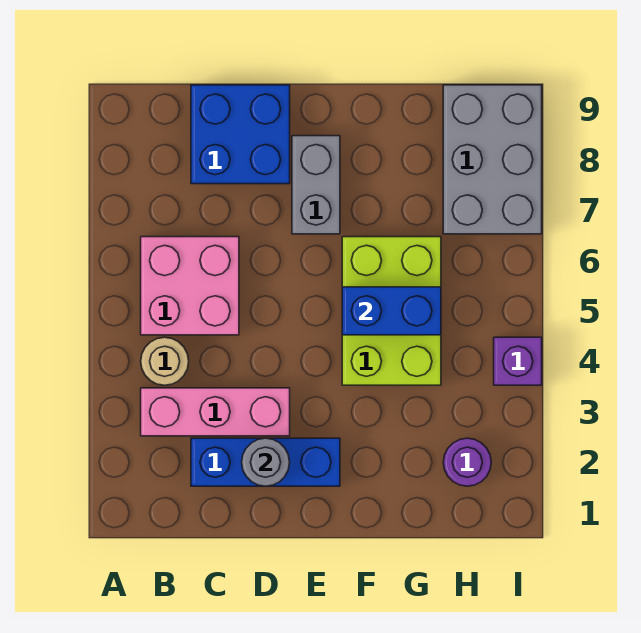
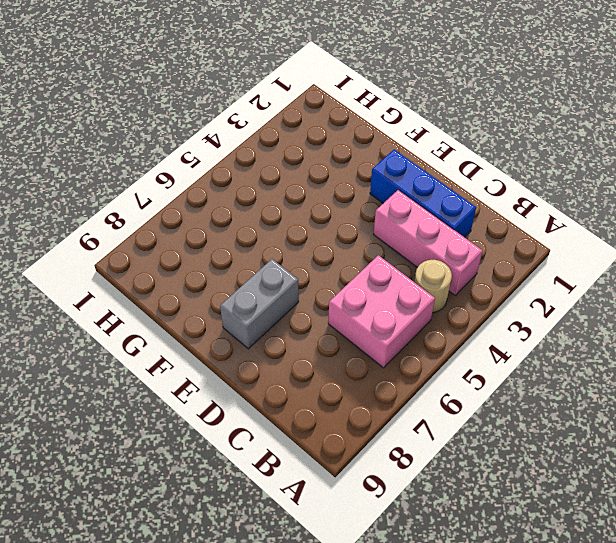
none -> blue 2x2 brick [191,85,290,184]
none -> lime 2x3 brick [342,237,441,385]
none -> purple 1x1 round brick [443,438,491,486]

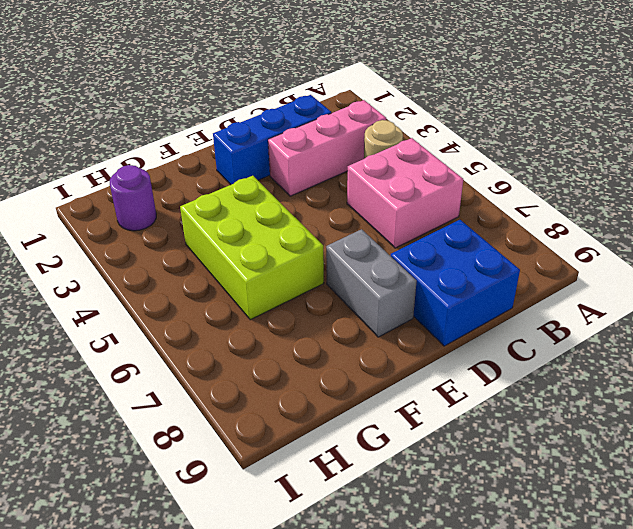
none -> grey 2x3 brick [443,85,542,234]
none -> purple 1x1 brick [494,337,542,385]
none -> grey 1x1 round brick [242,438,290,486]

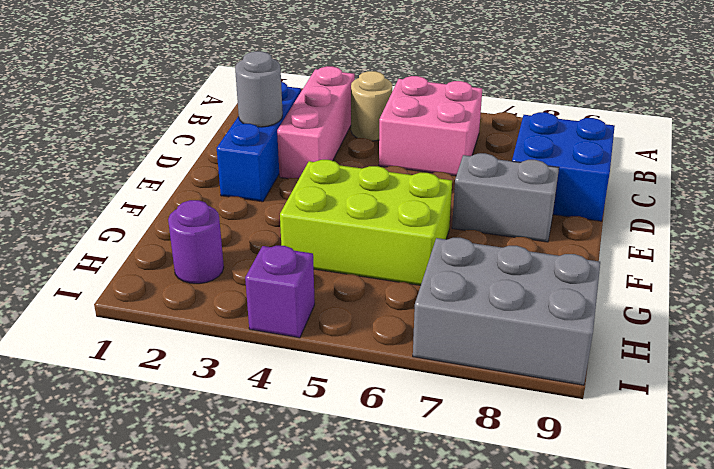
none -> blue 1x2 brick [342,287,441,335]

